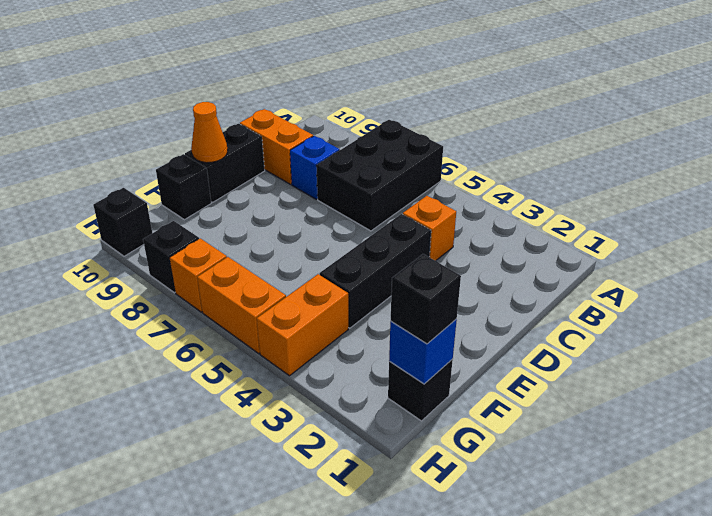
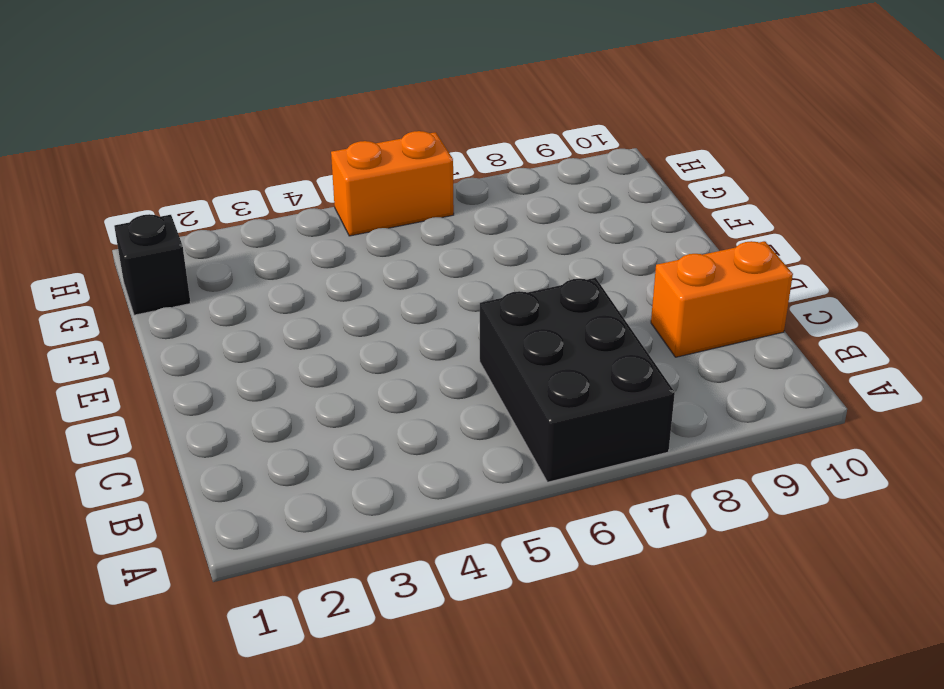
none -> orange 1x1 brick [403,196,456,261]
none -> blue 1x1 brick [290,136,340,199]
none -> black 1x3 brick [319,214,431,328]

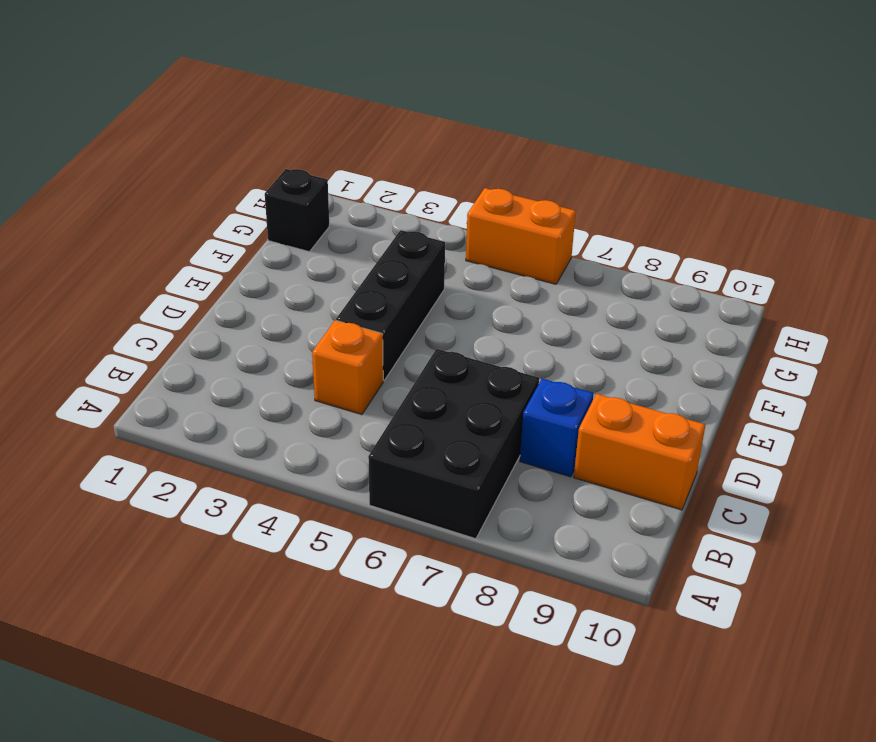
none -> black 1x2 brick [185,124,265,202]
none -> black 1x1 brick [156,154,211,220]
none -> orange 1x2 brick [257,274,348,376]

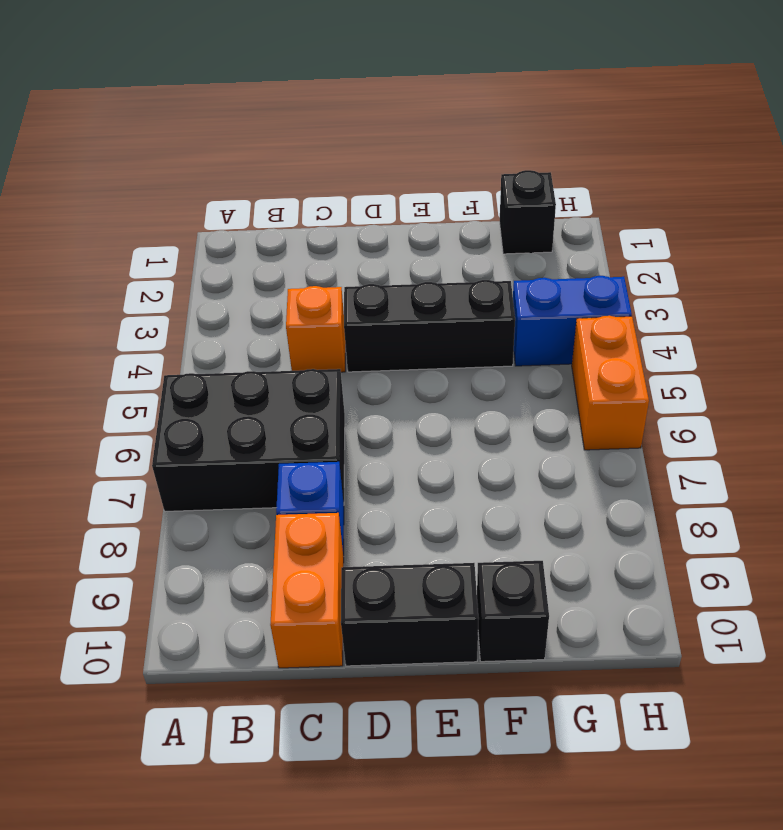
blue 1x2 brick [513,276,632,366] -> orange 1x2 brick [257,274,348,376]
none -> orange 1x1 brick [170,238,227,312]
none -> black 1x1 brick [143,221,199,293]
none -> black 1x1 brick [93,188,152,256]

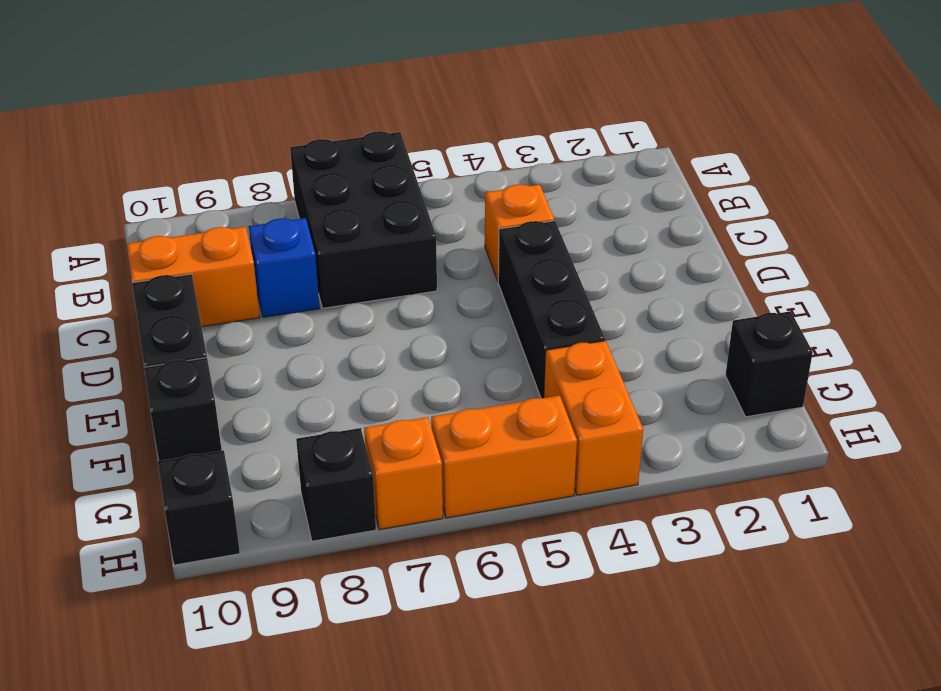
none -> orange 1x1 cone [191,102,228,163]
none -> blue 1x1 brick [389,319,457,384]
none -> black 1x1 brick [391,254,461,344]

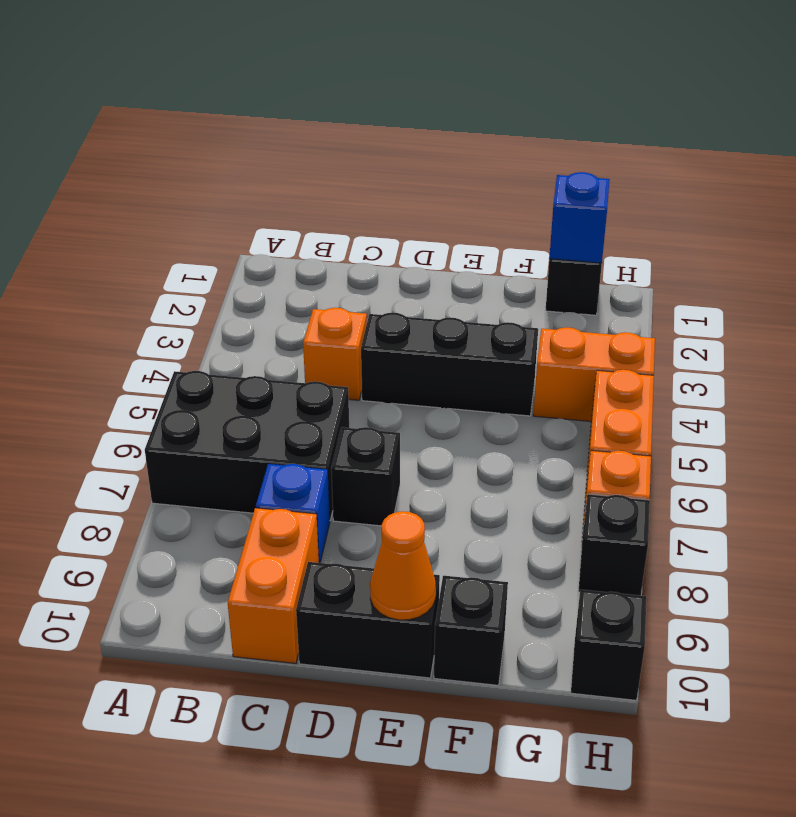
black 1x1 brick [331,427,400,526] -> black 1x1 brick moved to [391,254,461,344]

